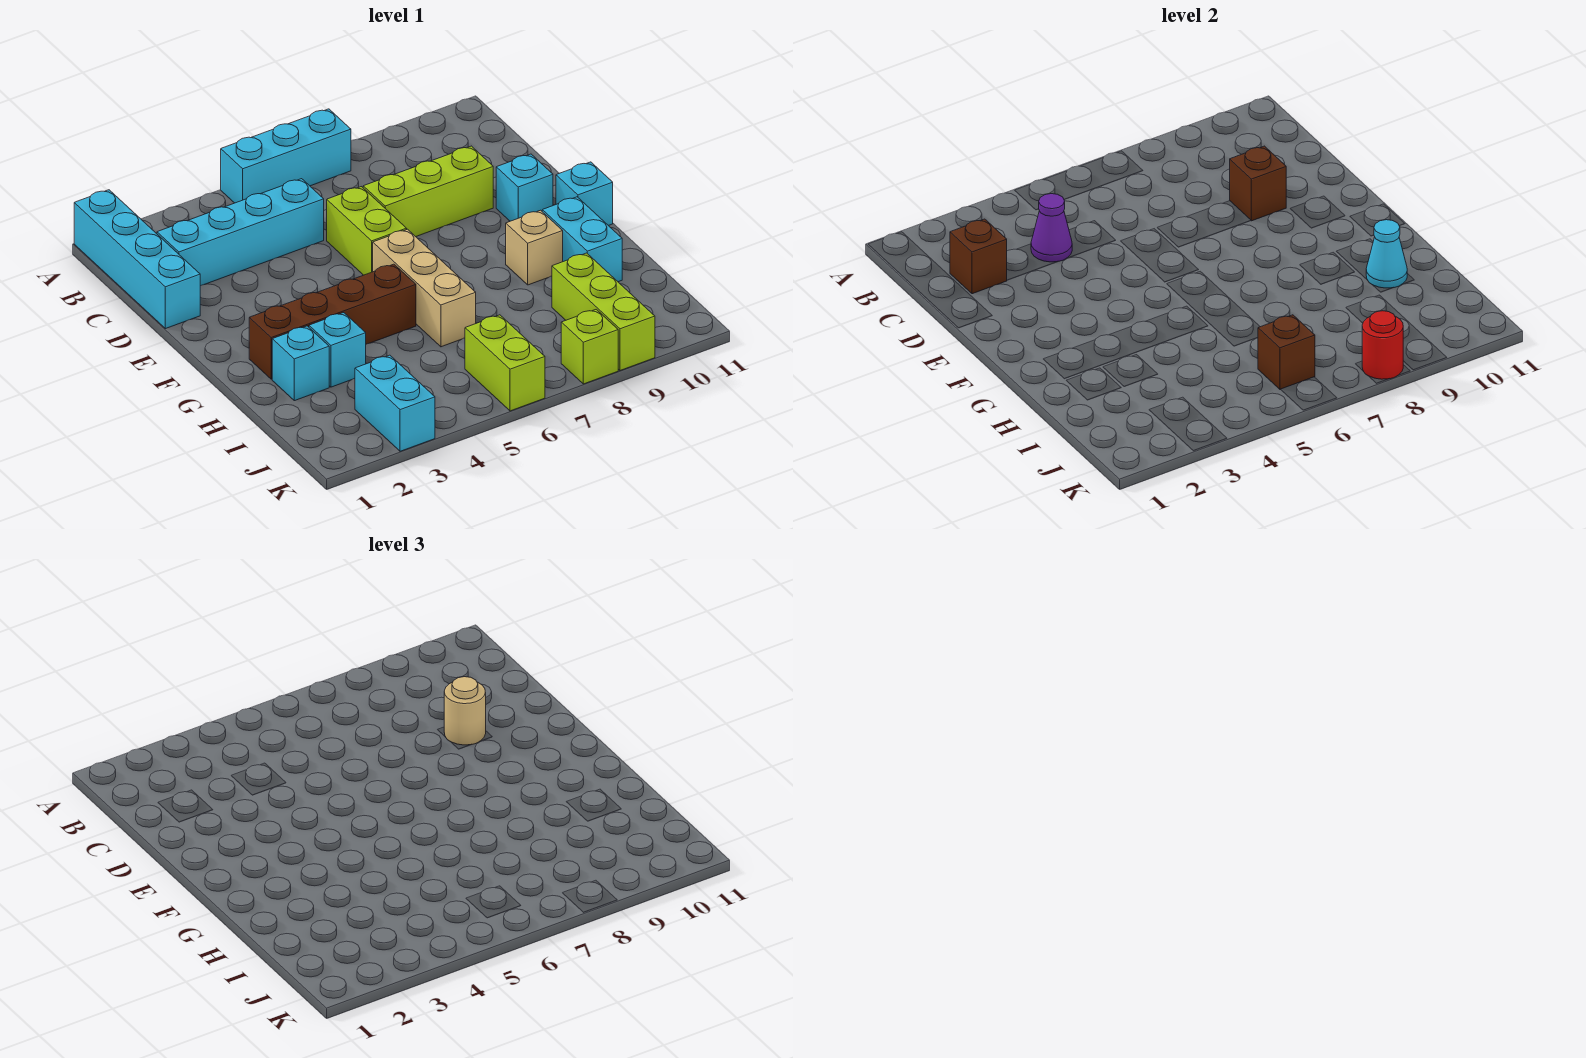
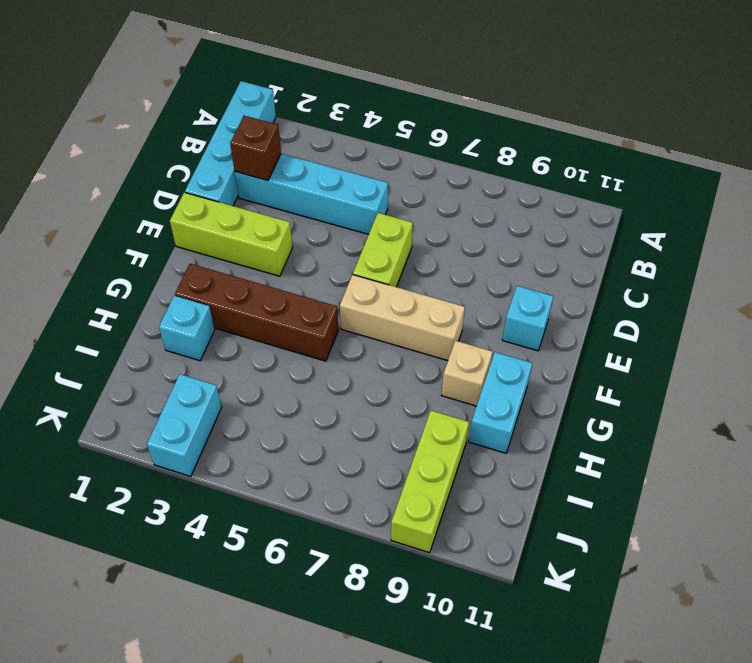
lime 1x3 brick [170,192,293,276] -> lime 1x3 brick moved to [363,146,493,237]
tan 1x3 brick [340,275,465,361] -> tan 1x3 brick turned to [373,229,476,347]
none -> cyan 1x3 brick [221,109,351,203]
none -> cyan 1x1 brick [556,162,613,226]
none -> cyan 1x1 brick [309,313,366,387]

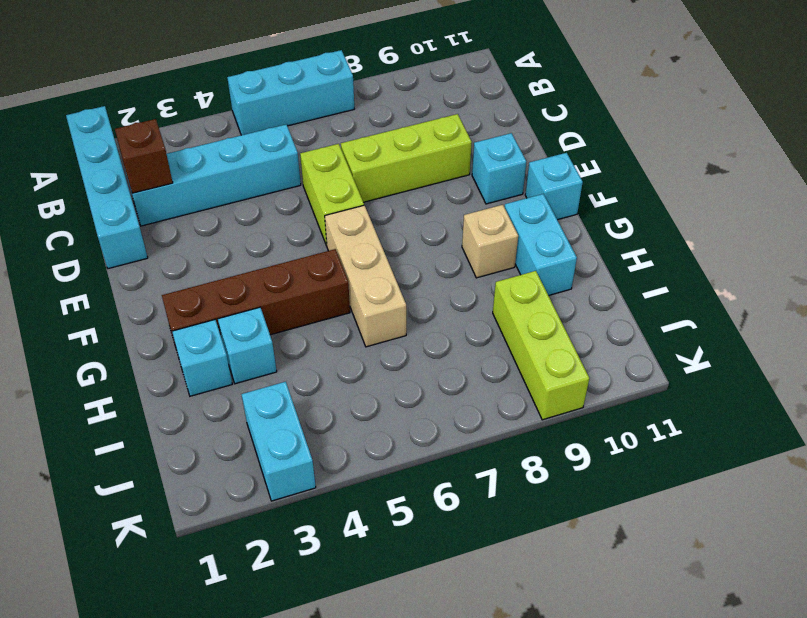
none -> lime 1x2 brick [465,315,545,411]
none -> lime 1x1 brick [561,309,618,384]
none -> purple 1x1 cone [1031,194,1072,262]

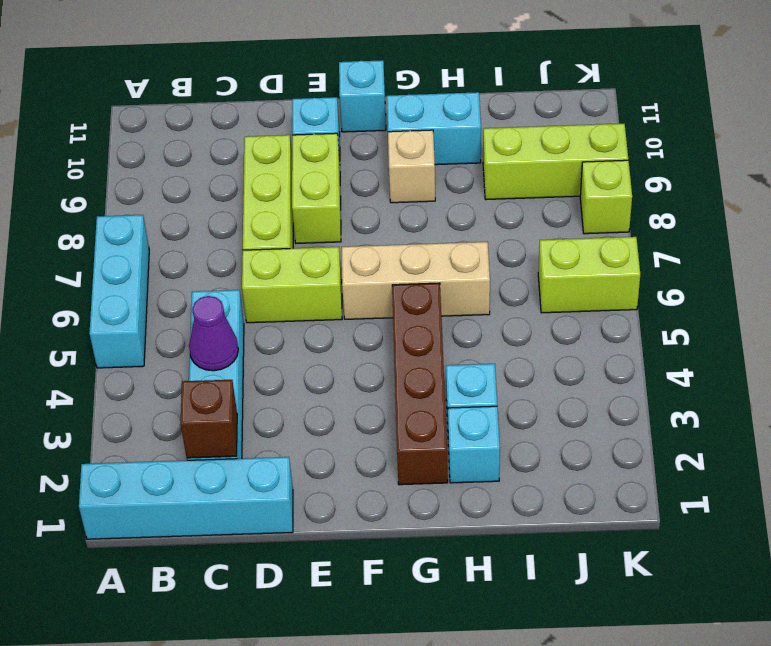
lime 1x2 brick [292,133,341,243] -> none
none -> cyan 1x2 brick [355,355,435,451]
none -> brown 1x1 brick [1230,146,1286,221]
none -> cyan 1x1 cone [1366,220,1407,288]

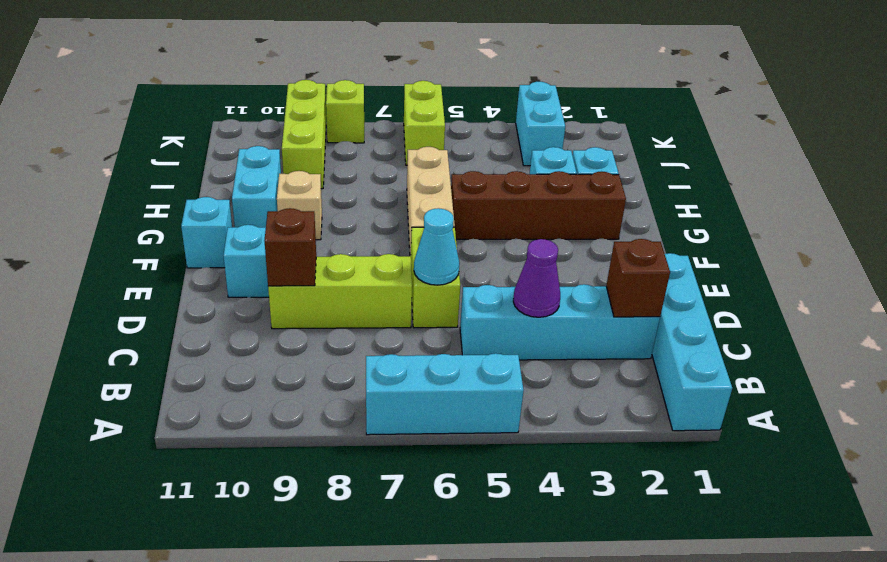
cyan 1x1 cone [414,208,459,285] -> cyan 1x1 cone moved to [1366,220,1407,288]
none -> brown 1x1 brick [1258,315,1315,390]
none -> red 1x1 round brick [1362,311,1403,379]
none -> tan 1x1 round brick [444,677,486,745]

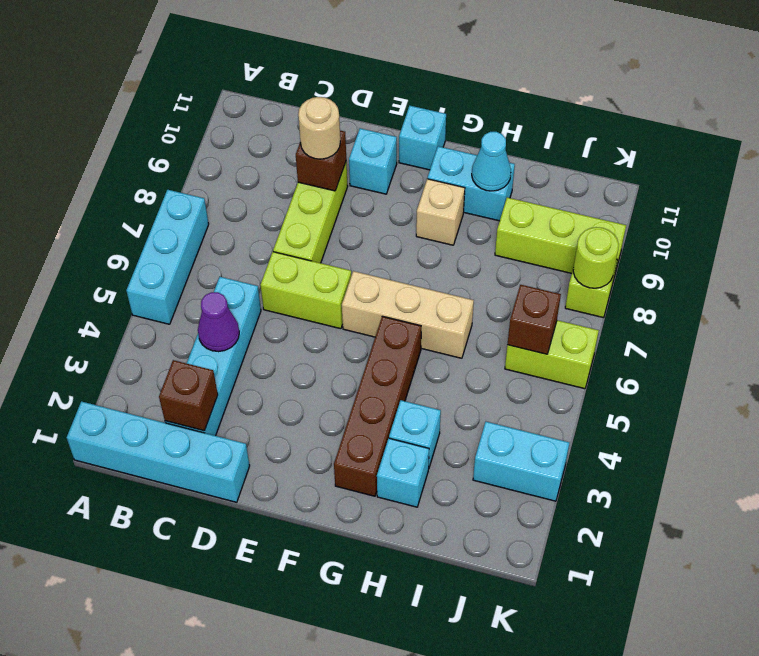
lime 1x1 round brick [573,227,619,288] -> red 1x1 round brick [1362,311,1403,379]

